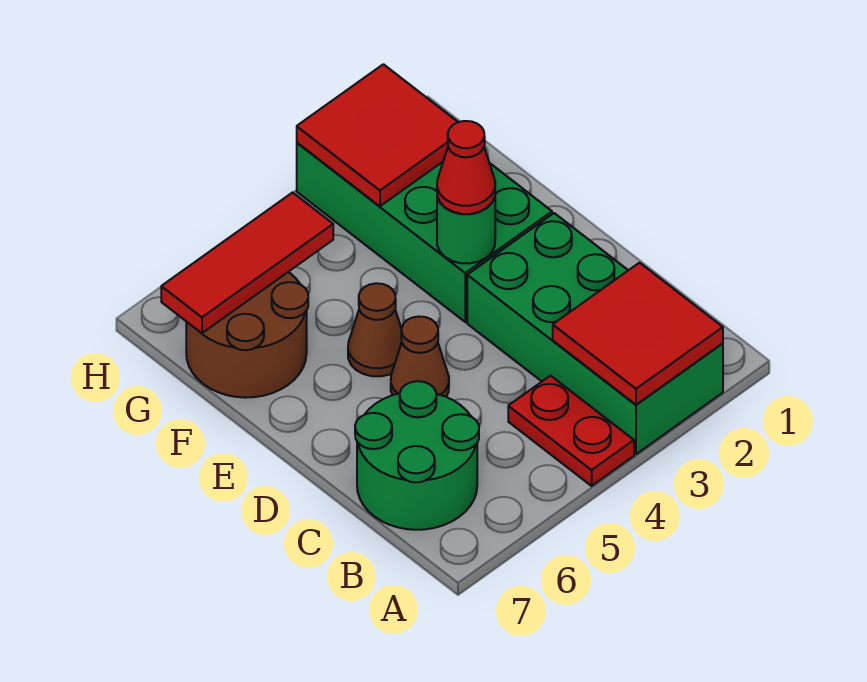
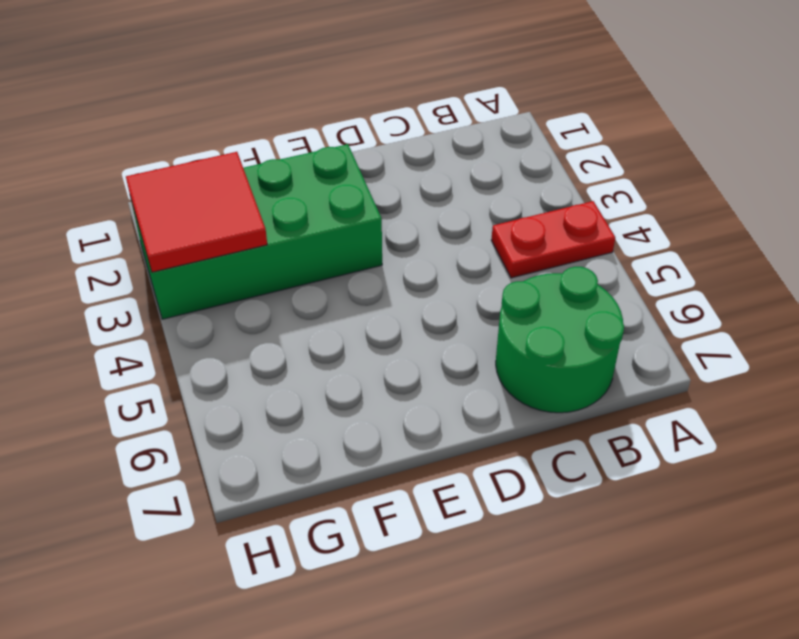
none -> green 2x4 brick [467,213,723,454]
none -> brown 1x1 cone [391,316,449,397]
none -> brown 1x1 cone [348,283,402,376]

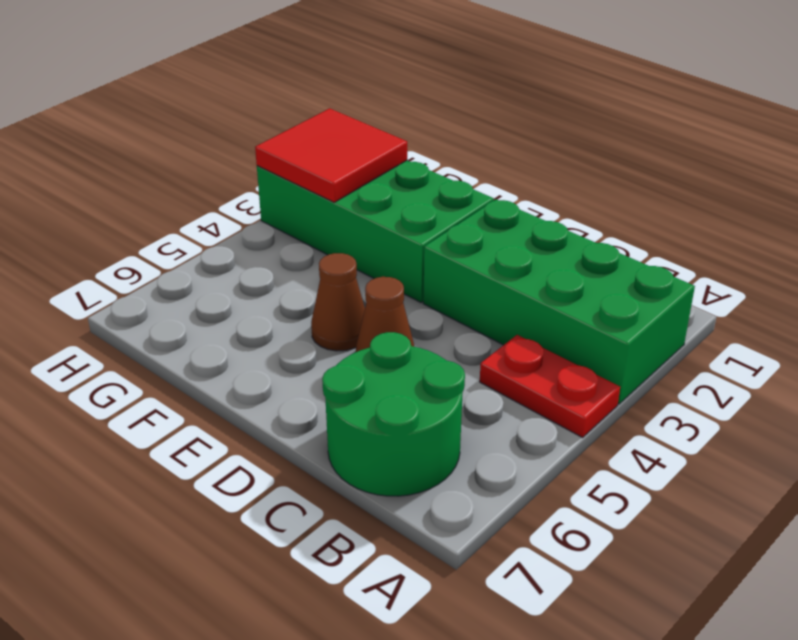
none -> brown 2x2 round brick [186,272,308,398]
none -> red 2x2 tile [553,263,723,405]
none -> green 1x1 round brick [437,197,495,263]

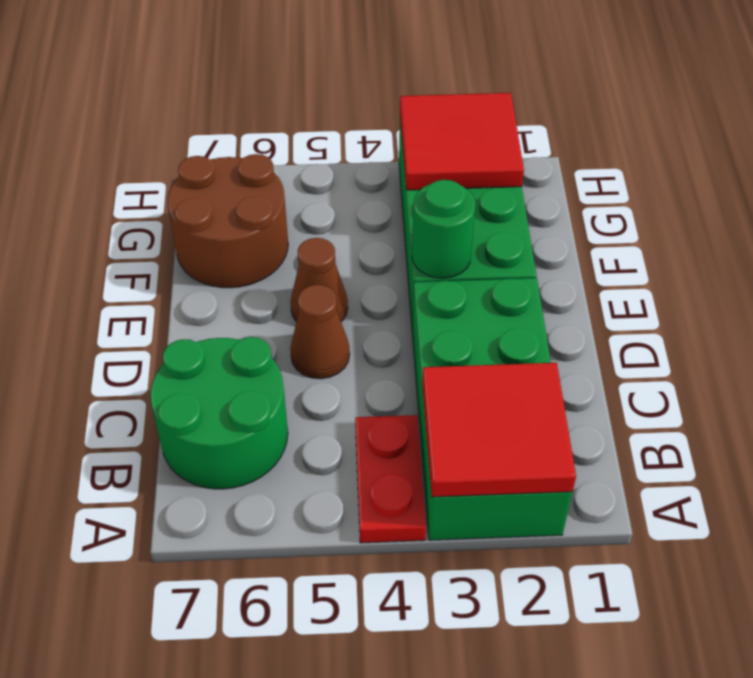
none -> red 1x3 tile [161,193,333,333]
none -> red 1x1 cone [437,121,495,214]

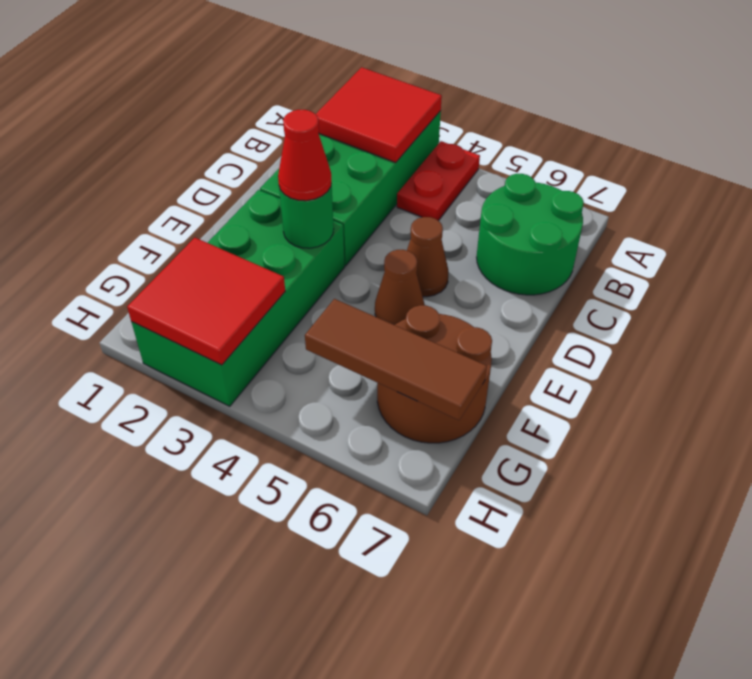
brown 1x3 tile [305,299,487,420] -> red 1x3 tile [161,193,333,333]

